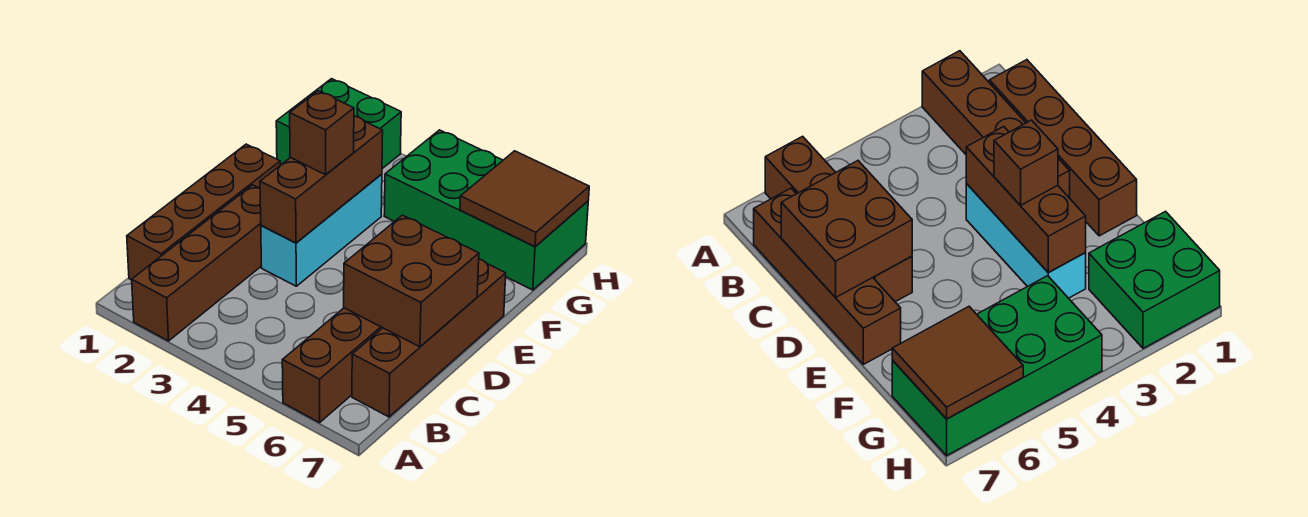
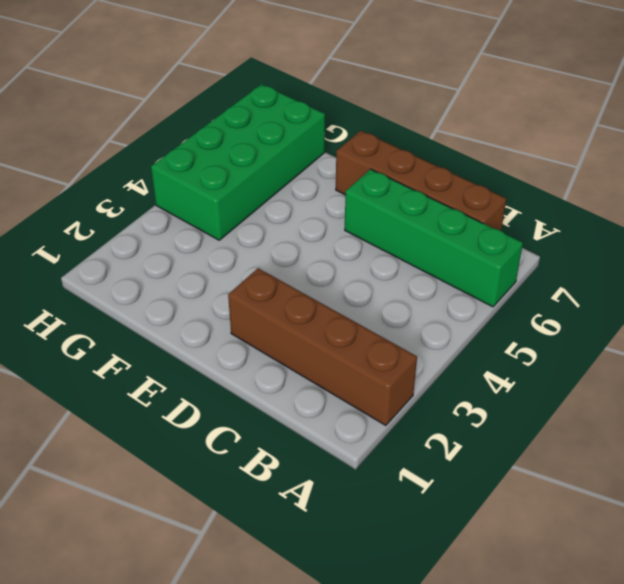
green 1x4 brick [345,169,523,307] -> brown 1x4 brick [282,308,382,423]
none -> brown 1x4 brick [127,144,280,280]
none -> cyan 1x3 brick [261,174,382,286]

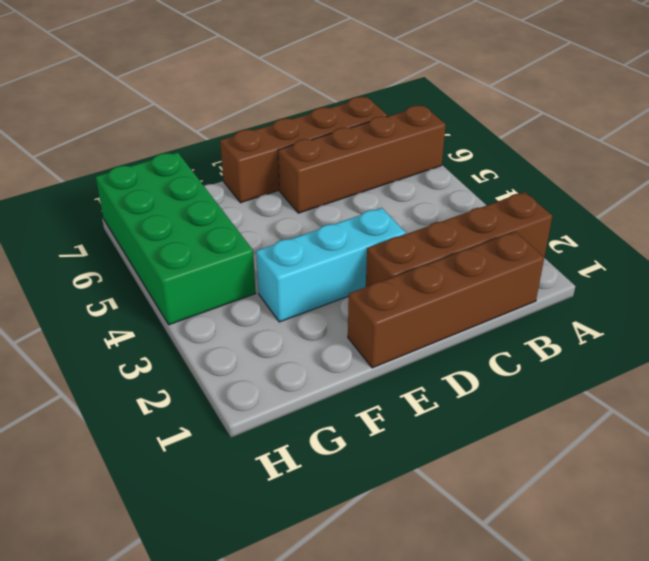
none -> green 2x2 brick [276,79,401,169]
none -> brown 2x2 brick [344,215,479,347]

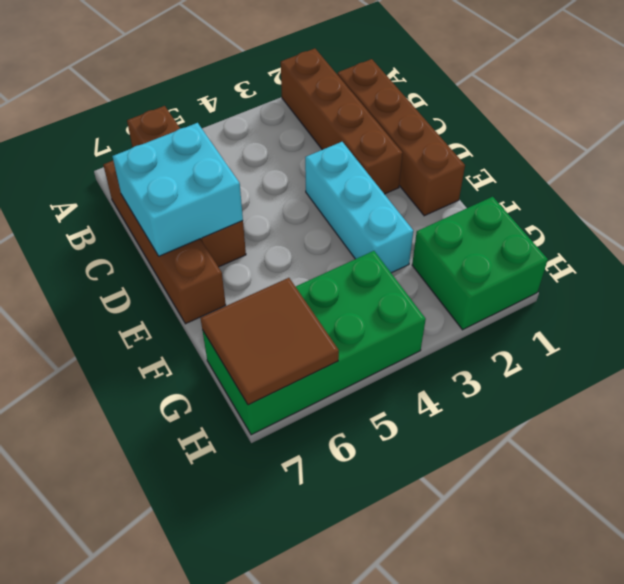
cyan 2x2 brick [112,123,243,256] -> brown 2x2 brick [344,215,479,347]
none -> brown 1x3 brick [260,116,383,243]
none -> brown 1x1 brick [290,91,354,175]

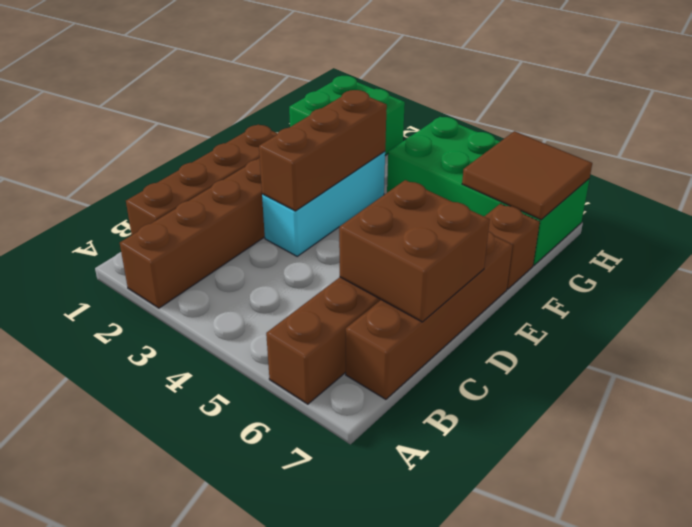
brown 1x1 brick [484,204,540,289] -> brown 1x1 brick moved to [290,91,354,175]

